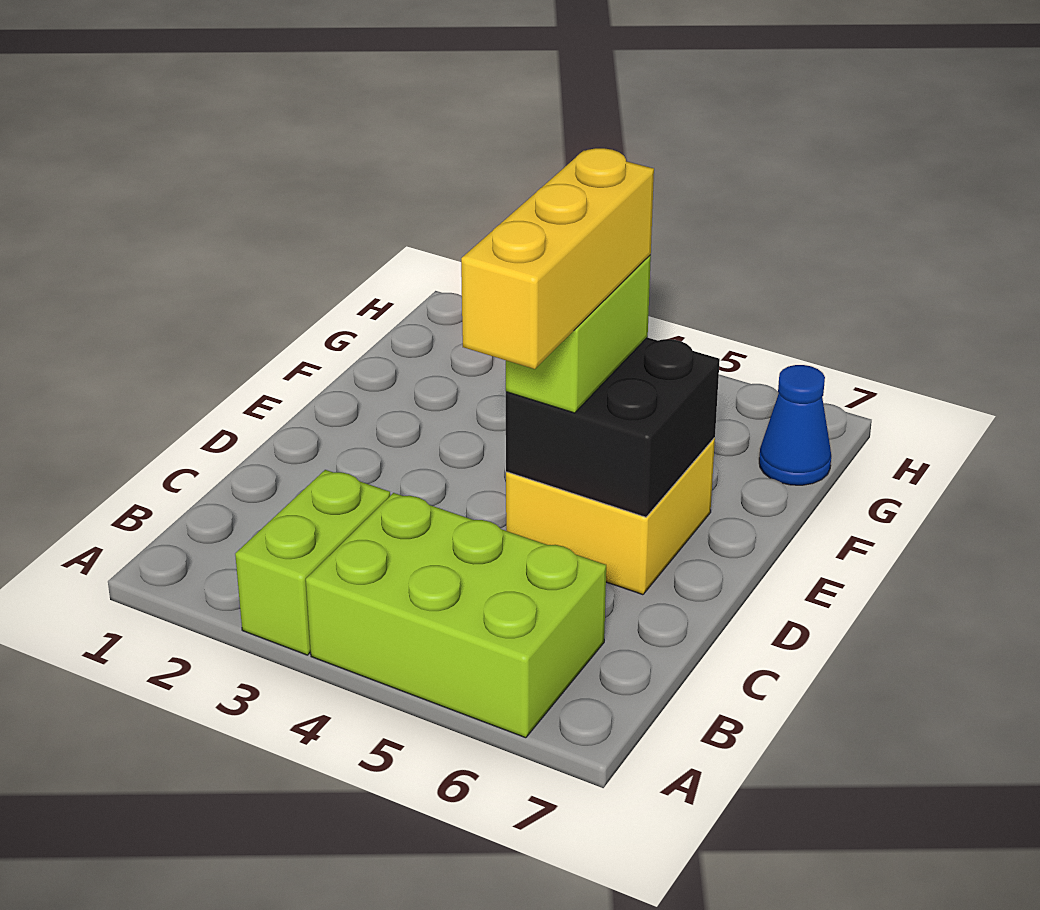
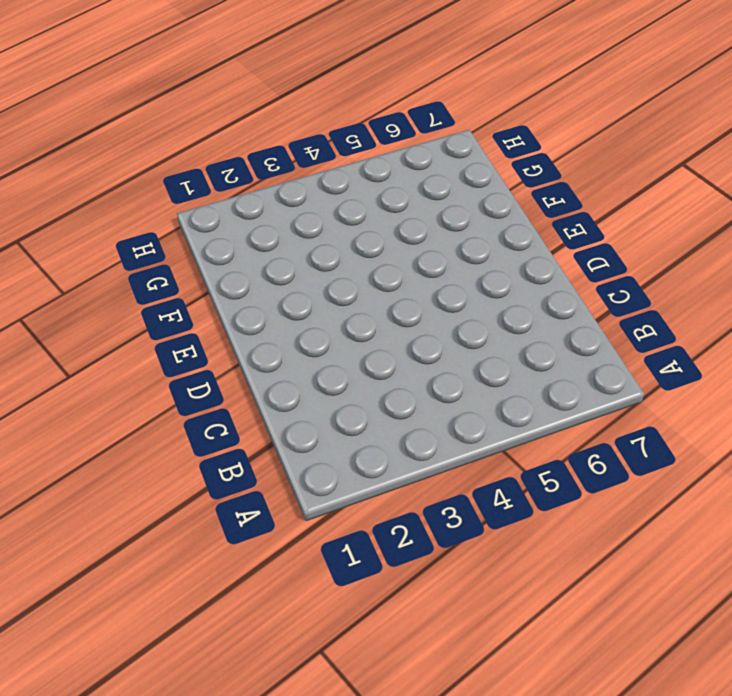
none -> lime 1x2 brick [235,470,390,655]
none -> lime 2x3 brick [306,493,606,738]

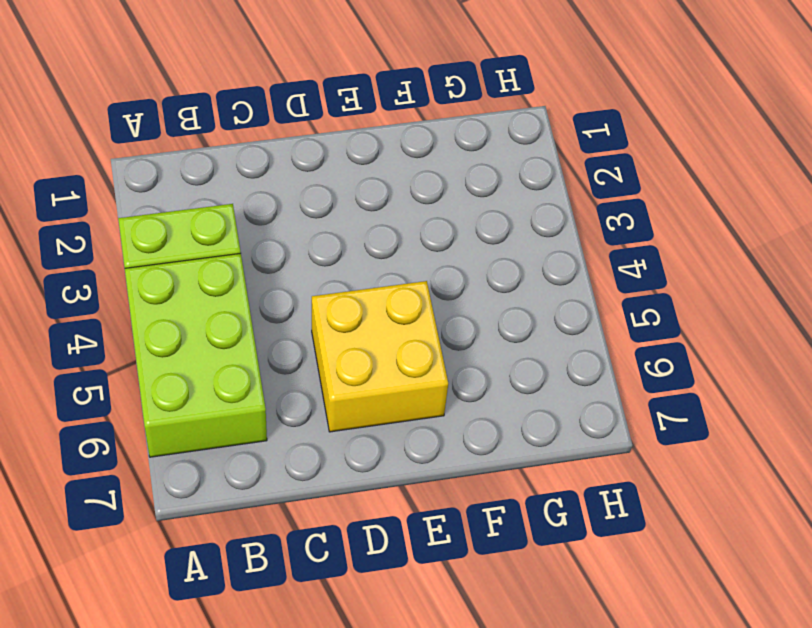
none -> blue 1x1 cone [759,365,831,485]
none -> black 2x2 brick [506,338,720,517]

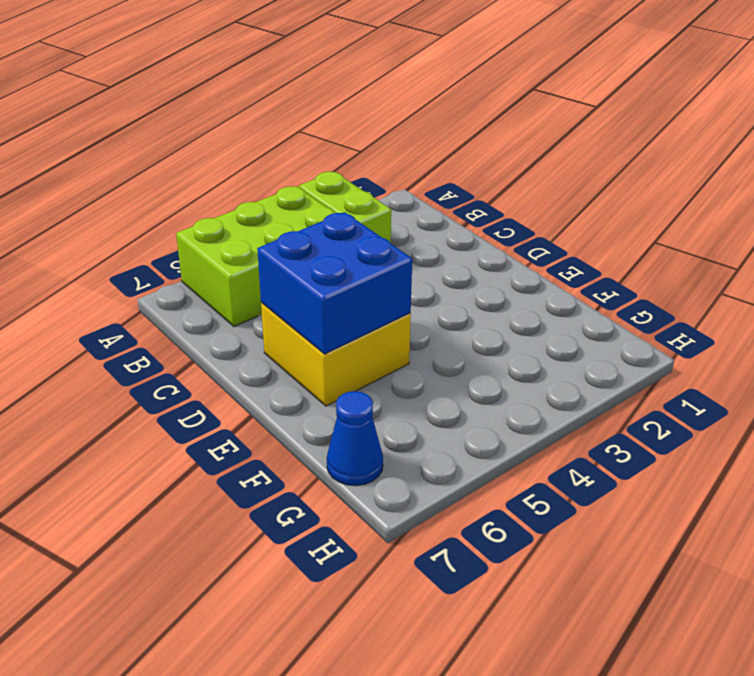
blue 2x2 brick [257,212,412,354] -> black 2x2 brick [506,338,720,517]
none -> lime 1x2 brick [506,255,651,413]
none -> yellow 1x3 brick [461,148,654,369]

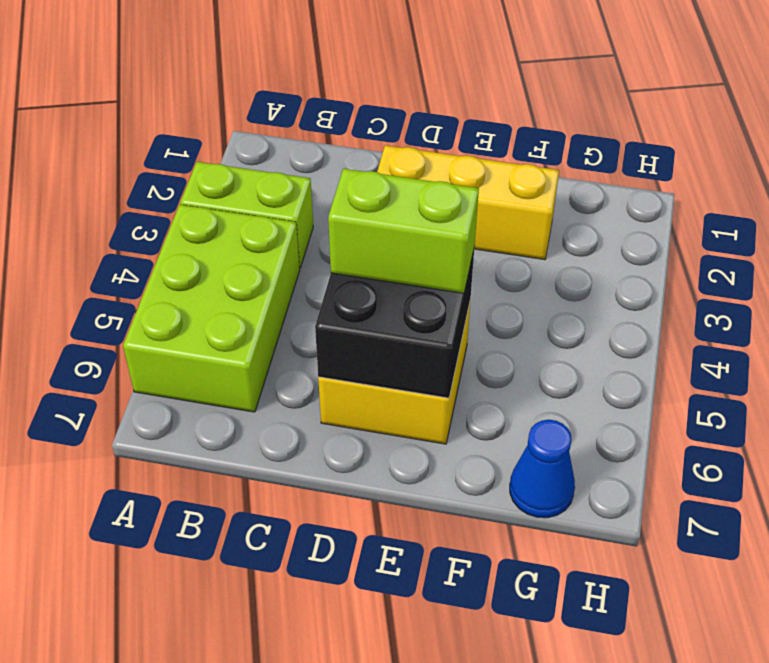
yellow 1x3 brick [377,145,559,260] -> yellow 1x3 brick moved to [461,148,654,369]

